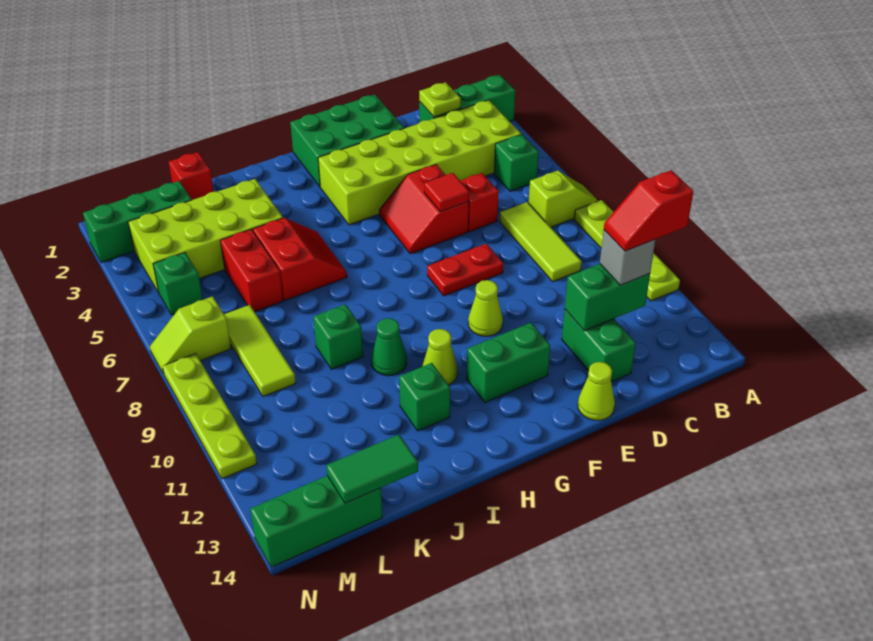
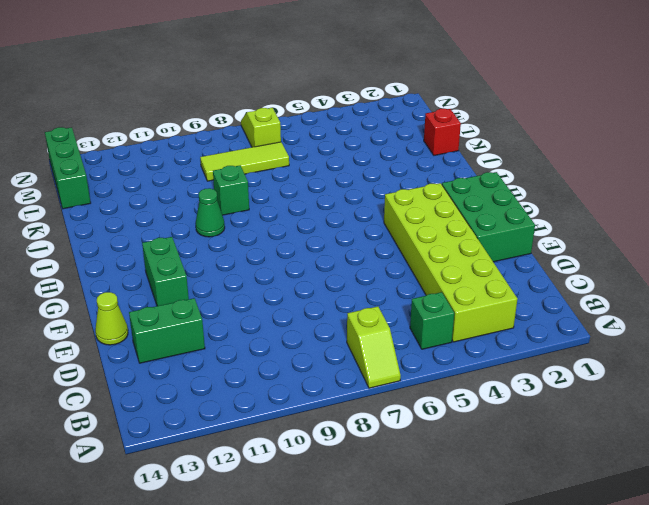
none -> green 1x3 brick [419,75,515,122]
none -> lime 1x4 plate [574,200,680,301]
none -> lime 1x3 tile [500,202,581,282]
none -> red 1x1 brick [460,173,499,231]

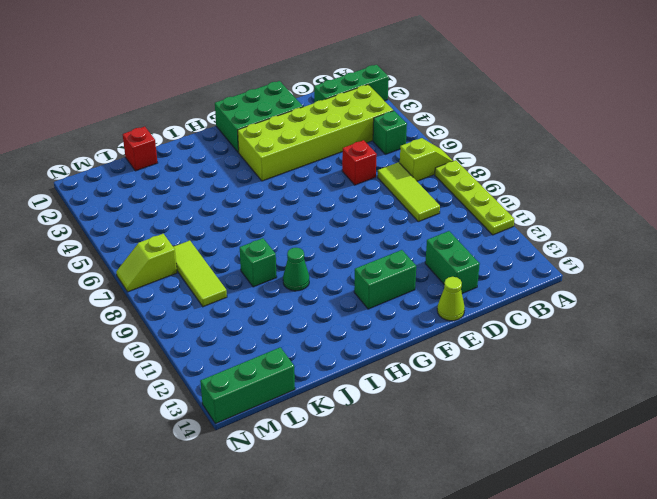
none -> red 2x2 slope [379,165,469,254]
none -> red 1x2 plate [427,244,503,296]
none -> lime 1x1 cone [468,280,503,336]
none -> lime 1x1 cone [422,329,458,385]

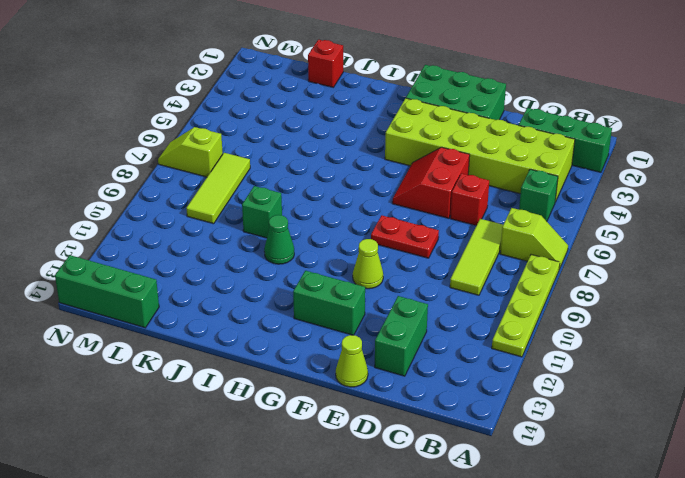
none -> lime 1x1 cone [422,329,458,385]
none -> red 2x2 slope [253,218,347,300]
none -> green 1x1 brick [399,363,450,431]
none -> lime 2x4 brick [128,179,283,293]

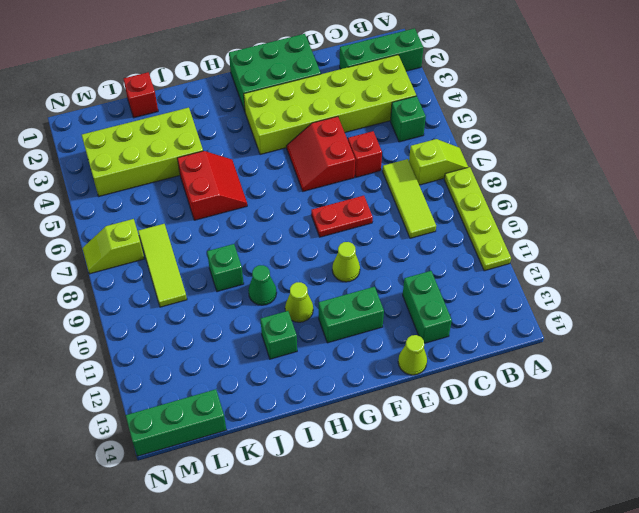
none -> red 1x2 brick [220,229,283,312]
none -> green 1x3 brick [83,181,191,263]
none -> green 1x1 brick [153,253,203,315]
none -> lime 1x4 plate [162,353,257,479]

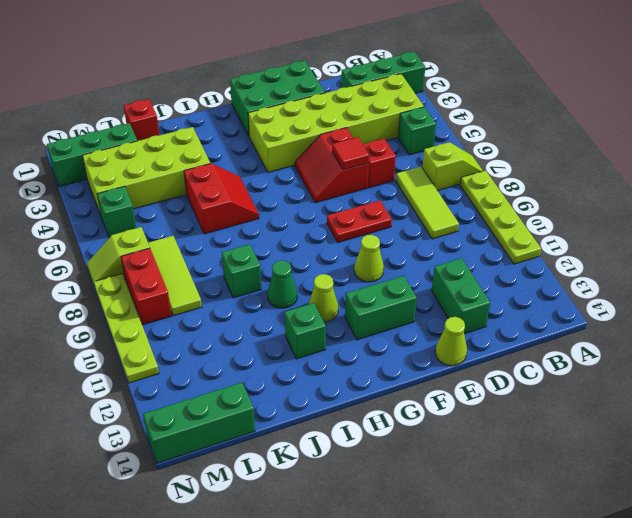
red 1x2 brick [121,248,171,325] -> red 1x2 brick moved to [220,229,283,312]
none -> lime 1x1 plate [419,82,461,117]
none -> green 1x2 brick [565,264,650,331]
none -> green 1x2 tile [326,435,418,503]
none -> grey 1x1 brick [600,230,655,285]

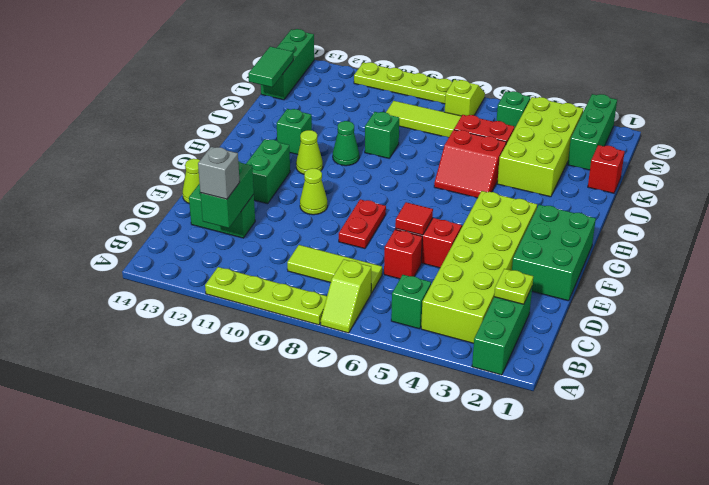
none -> red 1x2 slope [604,170,693,251]

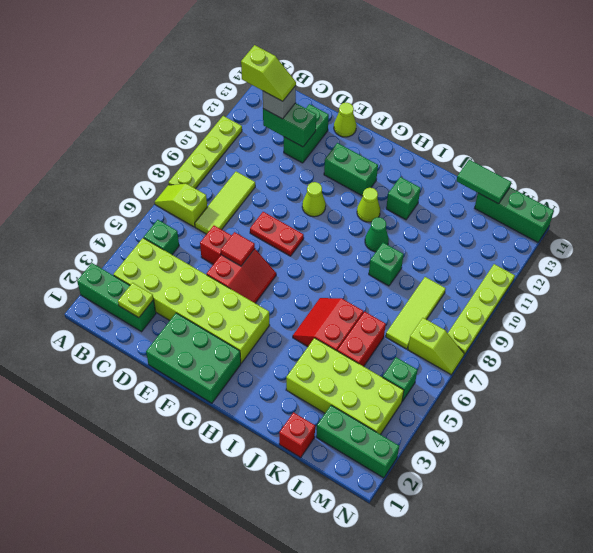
lime 1x2 slope [241,45,296,101] -> red 1x2 slope [604,170,693,251]

